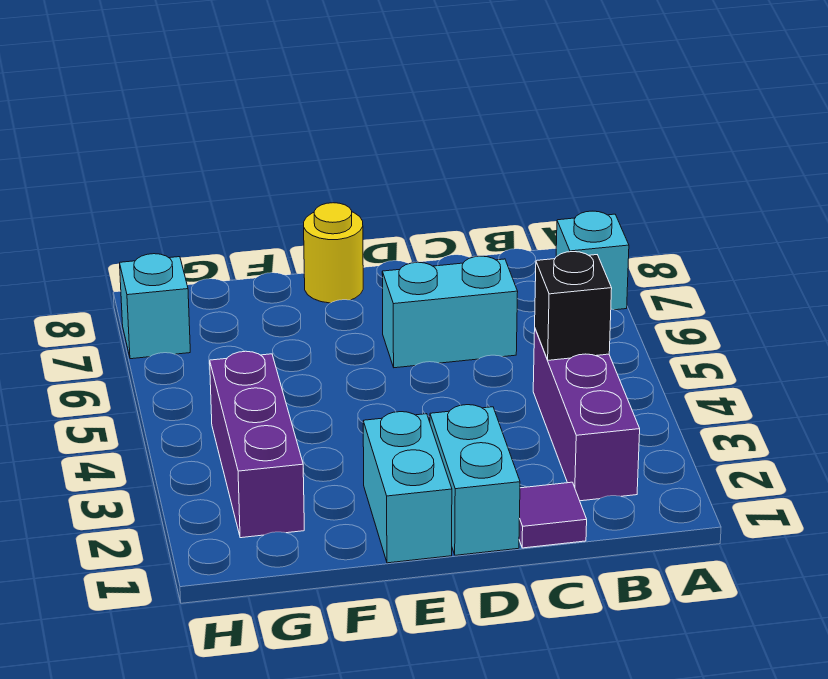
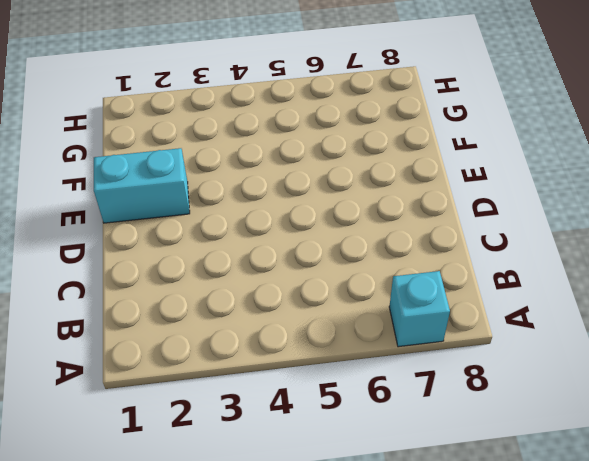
none -> purple 1x3 brick [533,329,640,501]
none -> purple 1x1 tile [519,482,587,548]

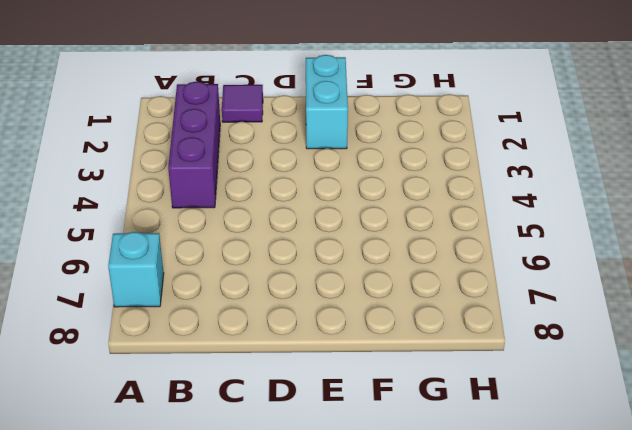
none -> cyan 1x2 brick [382,256,518,368]
none -> cyan 1x2 brick [430,405,520,555]

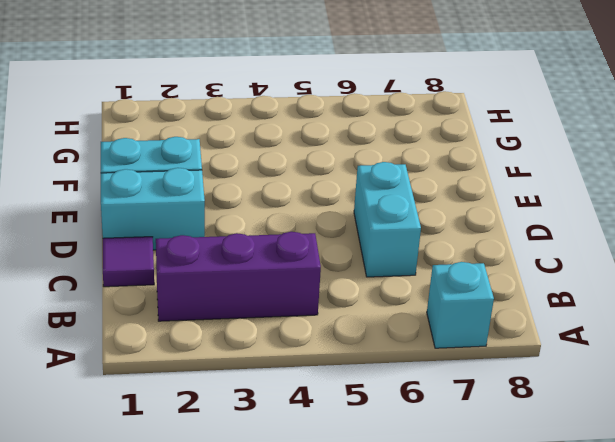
none -> yellow 1x1 round brick [304,203,363,303]
none -> purple 1x3 brick [210,351,304,538]

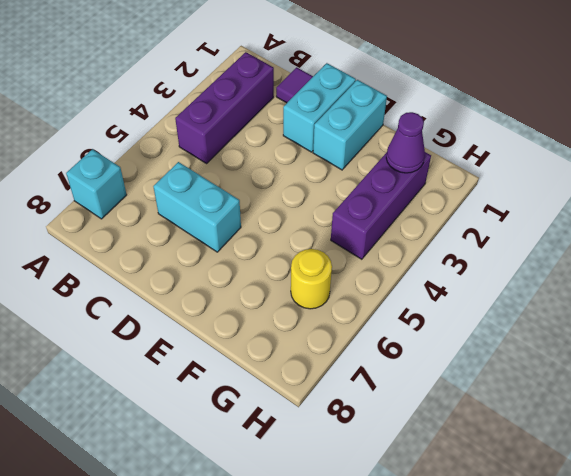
purple 1x1 cone [386,112,425,173] -> none
yellow 1x1 round brick [291,249,332,309] -> yellow 1x1 round brick moved to [304,203,363,303]
none -> cyan 1x1 brick [120,254,190,359]
none -> black 1x1 brick [535,252,612,360]

